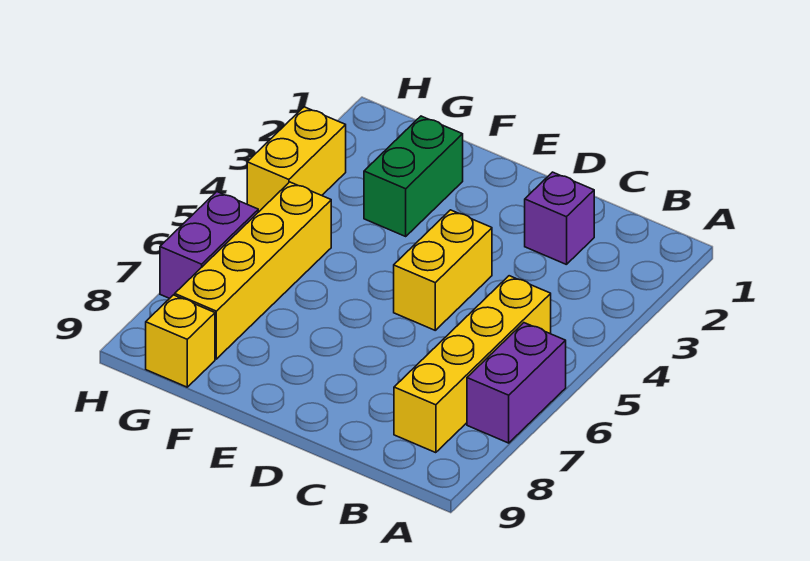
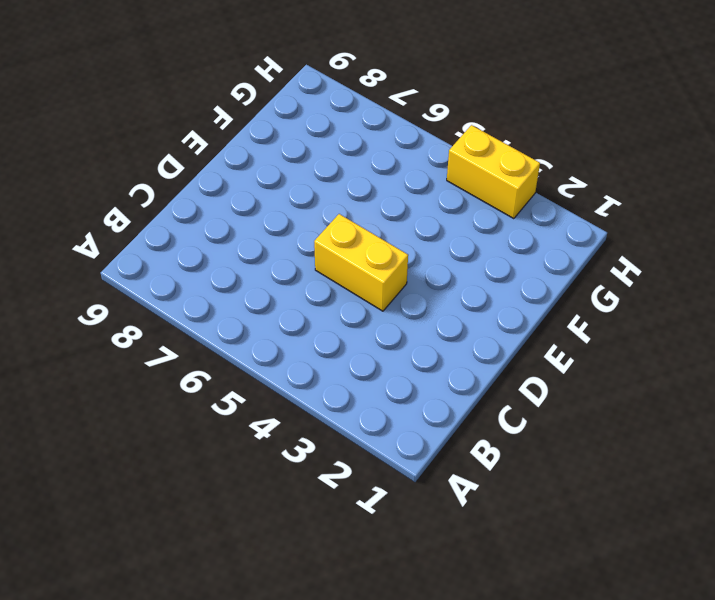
none -> purple 1x2 brick [467,323,566,443]
none -> yellow 1x4 brick [394,276,551,453]

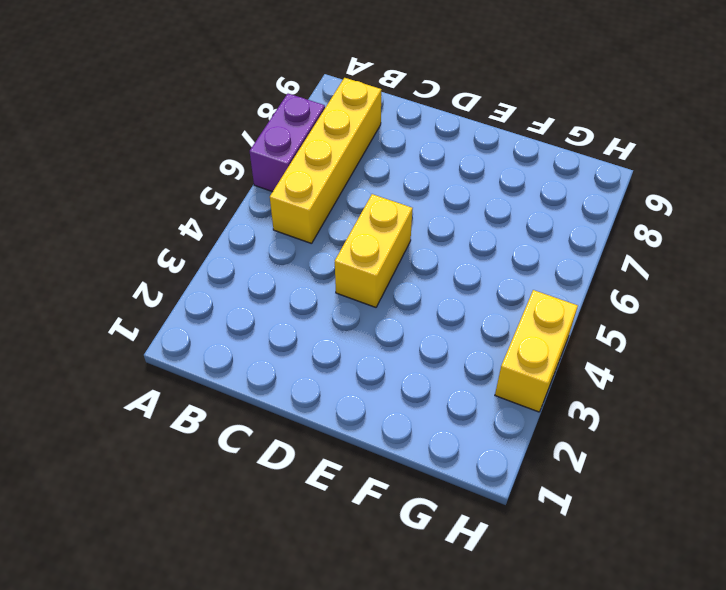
none -> purple 1x1 brick [525,172,595,265]
none -> green 1x2 brick [364,116,463,236]

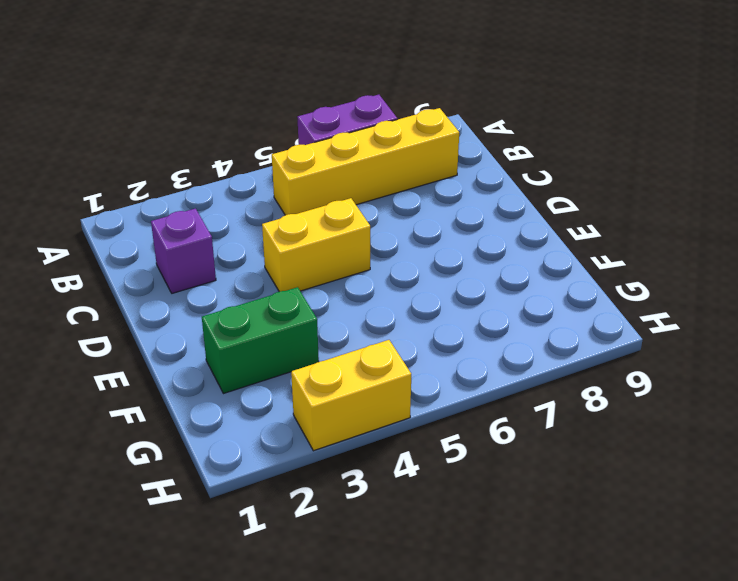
none -> yellow 1x4 brick [175,182,331,359]
none -> yellow 1x1 brick [146,295,215,387]

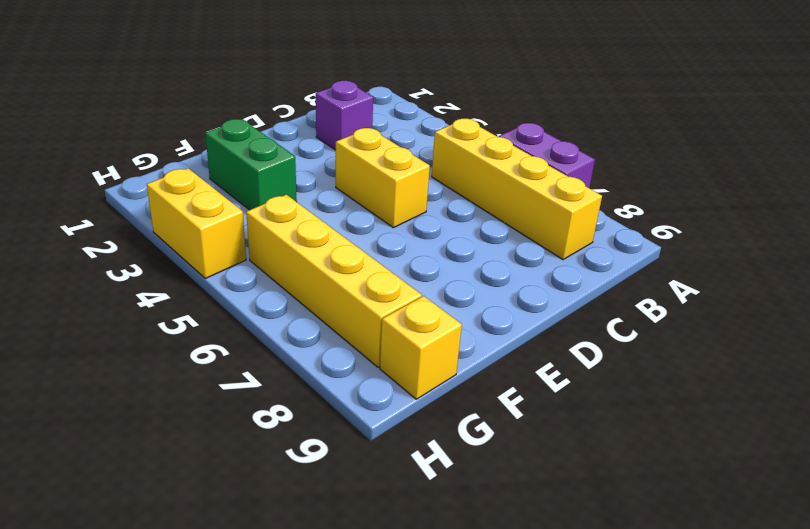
none -> purple 1x2 brick [160,192,258,298]

